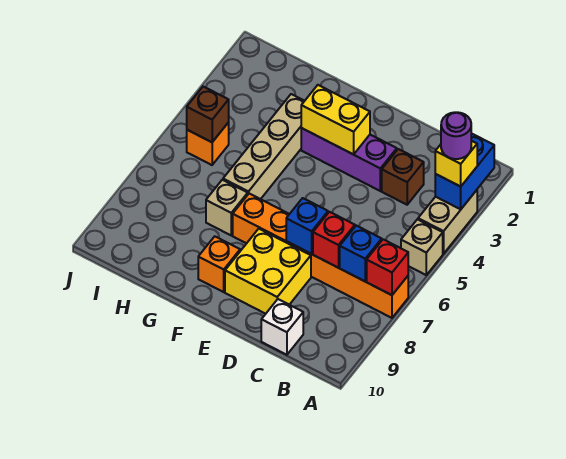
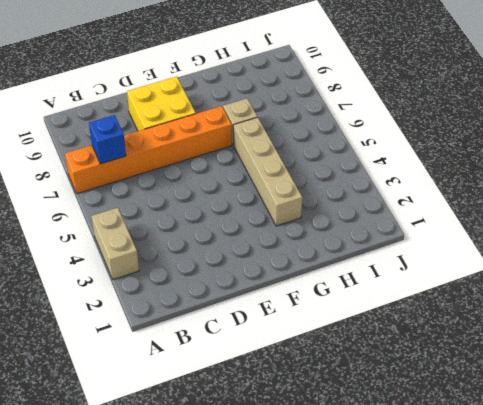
none -> tan 1x1 brick [401,219,443,275]
none -> brown 1x1 brick [382,149,424,205]
none -> white 1x1 brick [261,299,303,355]

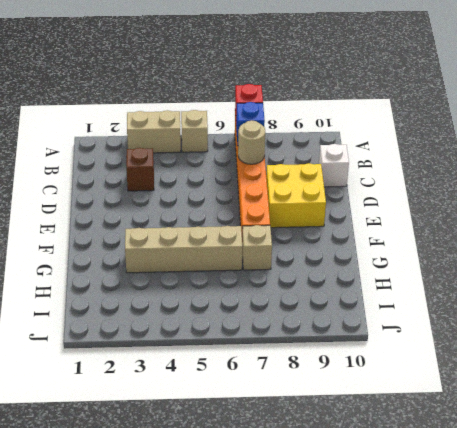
tan 1x1 round brick [238,120,265,164] -> red 1x1 brick [313,212,355,268]
none -> purple 1x3 brick [301,128,397,191]
none -> orange 1x1 brick [198,236,240,292]
none -> orange 1x1 brick [187,123,229,165]

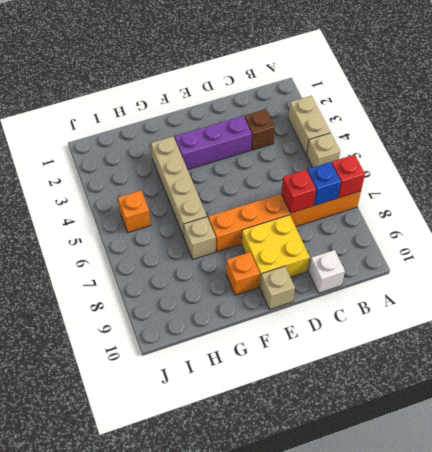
tan 1x1 brick [260,266,295,310] -> none
none -> blue 1x2 brick [435,133,494,209]
none -> blue 1x1 brick [286,198,328,254]
none -> yellow 1x2 brick [301,85,370,155]

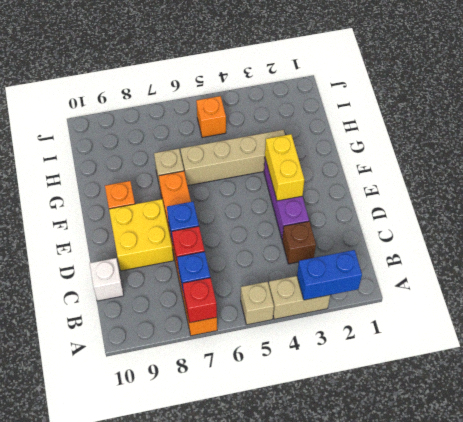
none -> brown 1x1 brick [187,87,229,142]
none -> yellow 1x1 brick [435,141,477,187]
none -> purple 1x1 round brick [441,112,471,159]

